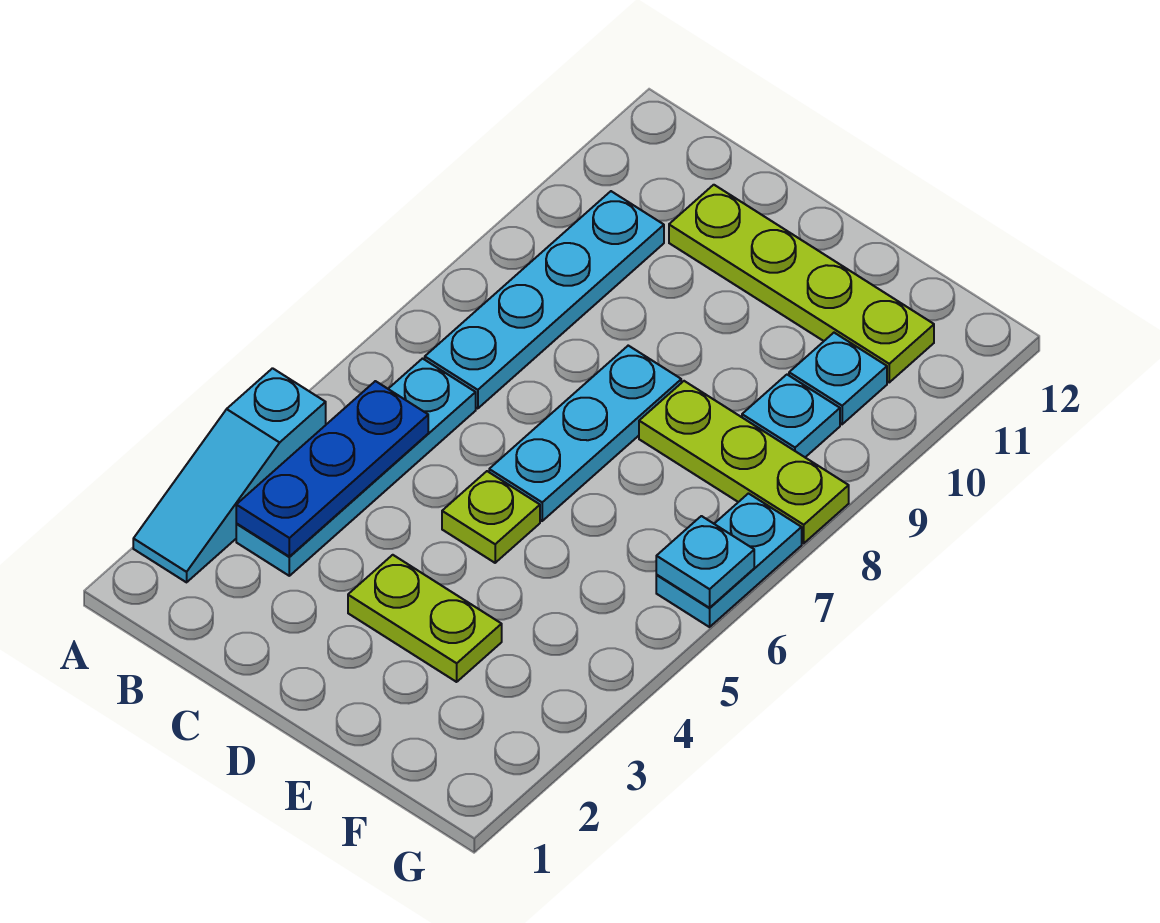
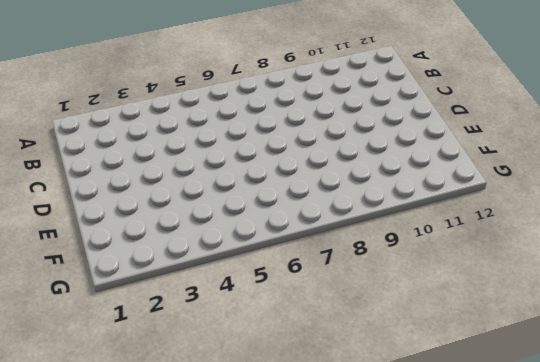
none -> cyan 1x3 slope [133,368,326,582]
none -> cyan 1x4 plate [236,359,476,576]
none -> cyan 1x4 plate [425,191,664,409]

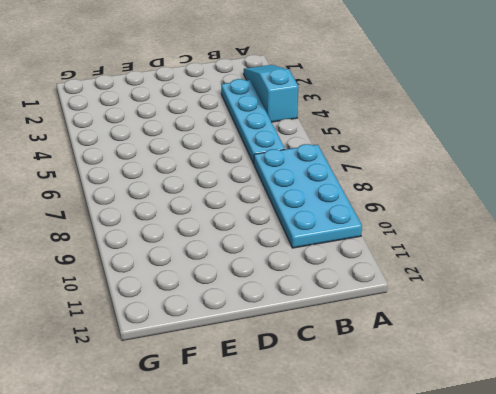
cyan 2x4 plate [254,144,362,248] -> cyan 1x4 plate [425,191,664,409]
none -> lime 1x4 plate [669,185,934,382]
none -> lime 1x2 plate [348,555,502,682]
none -> lime 1x1 plate [442,471,540,563]

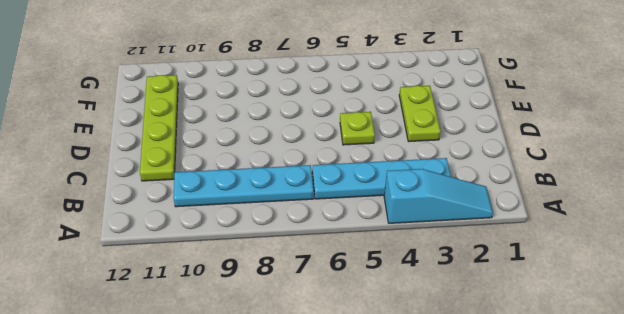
none -> cyan 1x3 plate [489,346,681,521]
none -> lime 1x3 plate [639,381,849,543]
none -> cyan 1x1 plate [742,375,840,457]

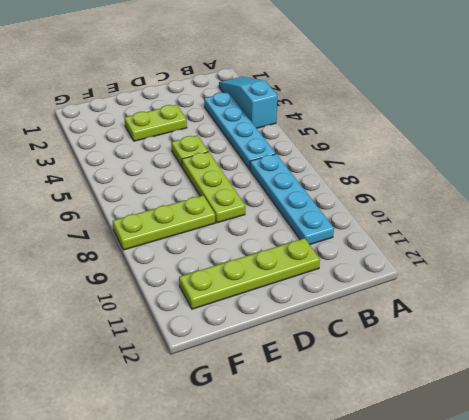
lime 1x3 plate [182,152,245,223] -> cyan 1x3 plate [489,346,681,521]
none -> cyan 1x1 plate [742,375,840,457]
none -> cyan 1x1 plate [789,333,887,424]
none -> cyan 1x2 plate [656,494,802,627]

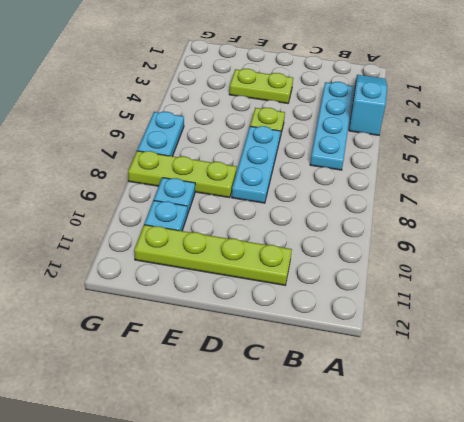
none -> cyan 1x4 plate [425,191,664,409]
none -> blue 1x3 plate [236,381,428,557]
none -> cyan 1x1 plate [656,516,754,608]

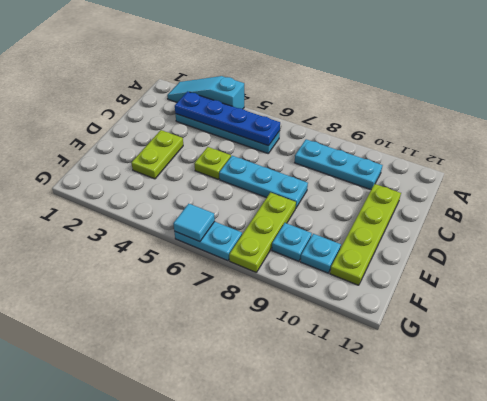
blue 1x4 plate [175,92,280,146] -> blue 1x3 plate [236,381,428,557]
cyan 1x3 plate [295,139,383,190] -> cyan 1x4 plate [425,191,664,409]
cyan 1x1 tile [173,204,215,242] -> cyan 1x1 plate [656,516,754,608]

